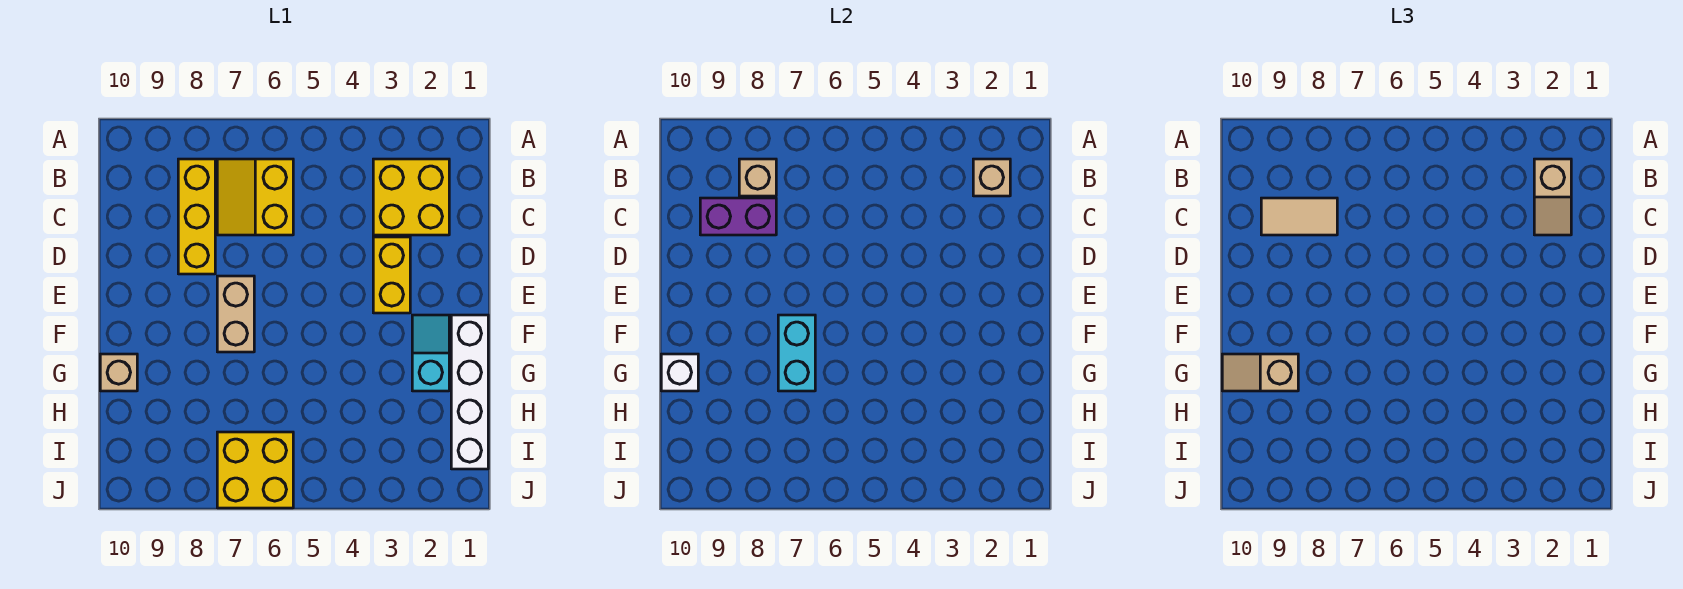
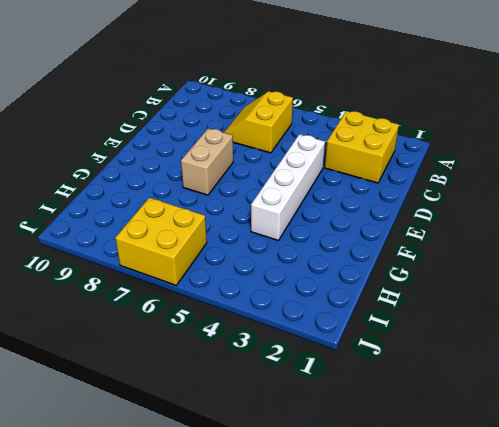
white 1x4 brick [251,134,325,241] -> white 1x4 brick moved to [451,315,488,469]
none -> yellow 1x3 brick [178,159,215,274]
none -> yellow 1x2 brick [373,237,410,313]
none -> cyan 1x2 slope [412,315,449,391]

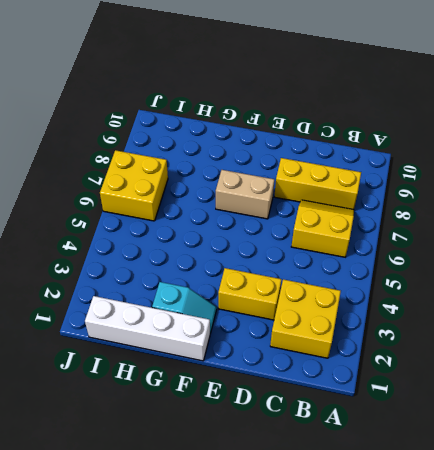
none -> tan 1x1 brick [100,354,137,391]
none -> tan 1x1 brick [973,159,1010,196]
none -> tan 1x1 brick [739,159,776,196]

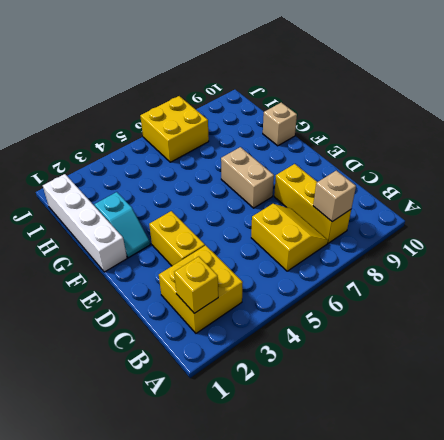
yellow 1x1 brick [174,257,218,313] -> tan 1x1 brick [973,159,1010,196]
none -> purple 1x2 brick [700,198,776,235]
none -> cyan 1x2 brick [778,315,815,391]
none -> white 1x1 brick [661,354,698,391]

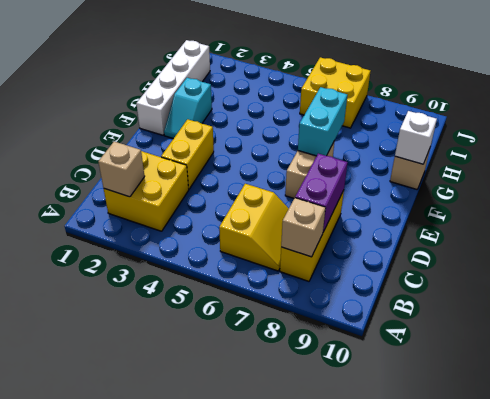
purple 1x2 brick [295,154,348,232] -> purple 1x2 brick turned to [700,198,776,235]
none -> tan 1x2 slope [1534,159,1571,235]
none -> tan 1x2 tile [1261,198,1337,235]
none -> tan 1x2 slope [1222,354,1298,391]

